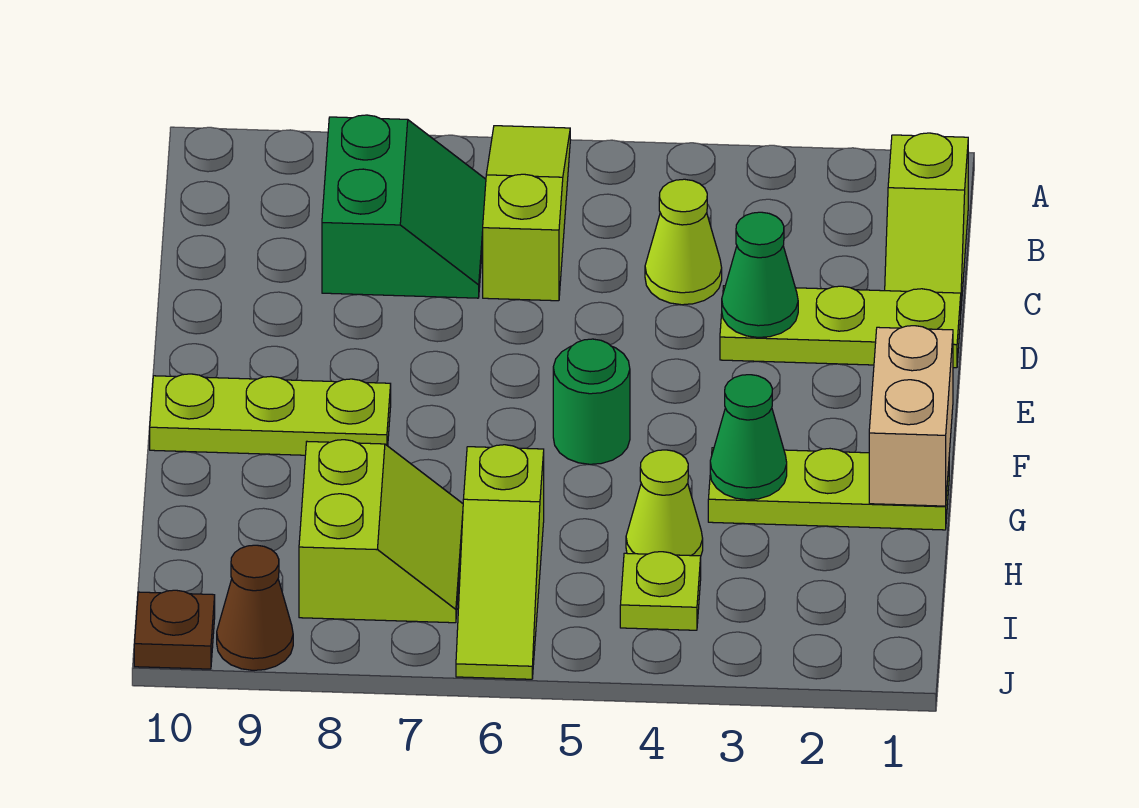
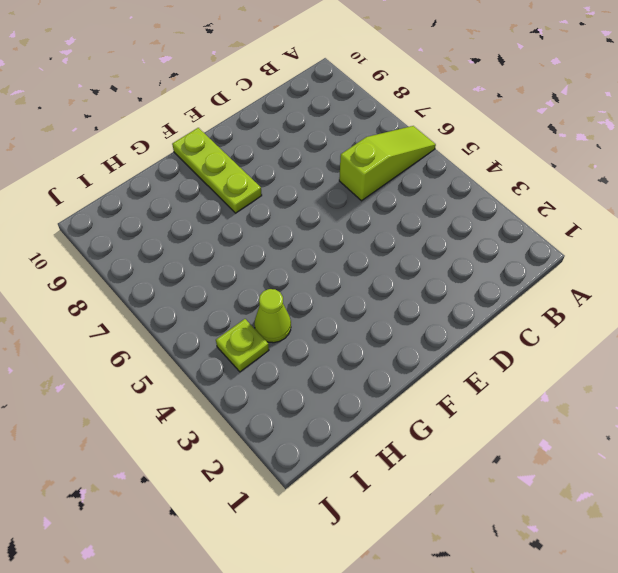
none -> lime 1x2 slope [885,133,968,306]
none -> green 2x2 slope [322,115,486,298]
none -> lime 1x1 cone [645,179,722,305]

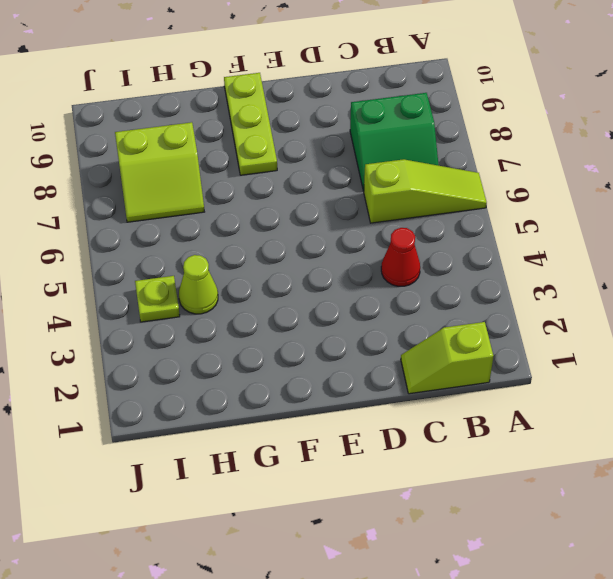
red 1x1 cone [381,228,420,286] -> lime 1x1 cone [645,179,722,305]
none -> lime 1x3 plate [720,286,961,368]
none -> green 1x1 round brick [553,339,630,464]
none -> lime 1x3 plate [708,448,949,530]

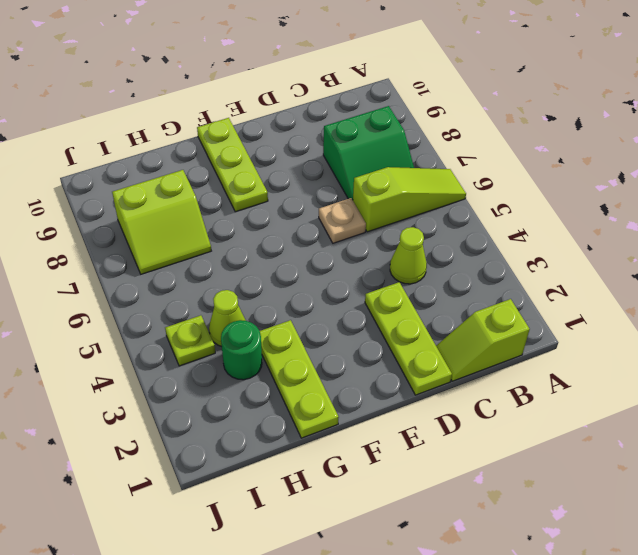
tan 1x1 plate [319,198,366,243] -> none
green 1x1 round brick [221,320,262,380] -> green 1x1 round brick moved to [553,339,630,464]
none -> lime 1x3 slope [456,445,544,679]
none -> brown 1x1 cone [217,545,293,670]
none -> brown 1x1 plate [134,590,215,669]

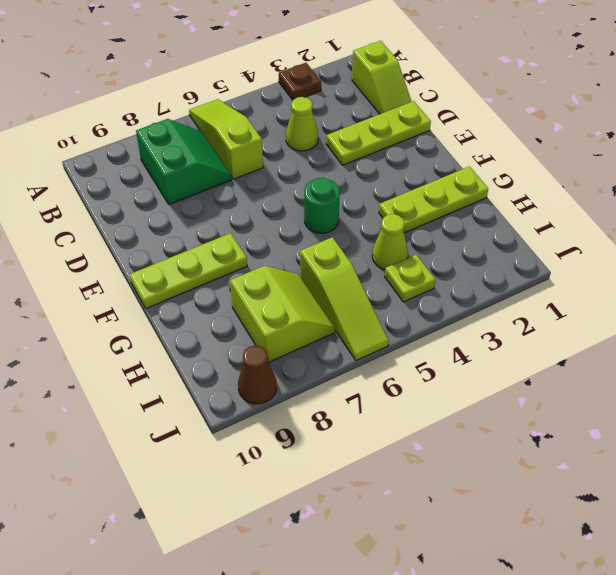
brown 1x1 plate [279,63,321,100] -> brown 1x1 plate moved to [134,590,215,669]
none -> green 1x1 cone [722,212,798,337]
none -> tan 1x2 brick [869,326,953,506]
none -> green 1x1 cone [710,375,787,500]

